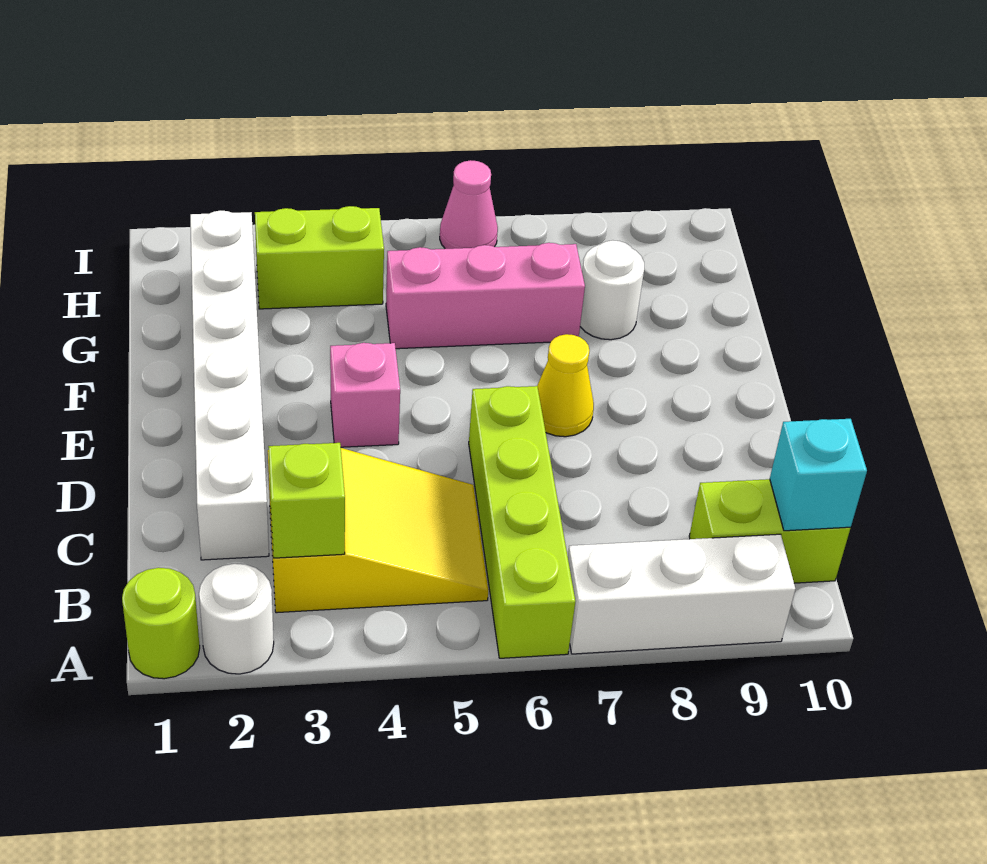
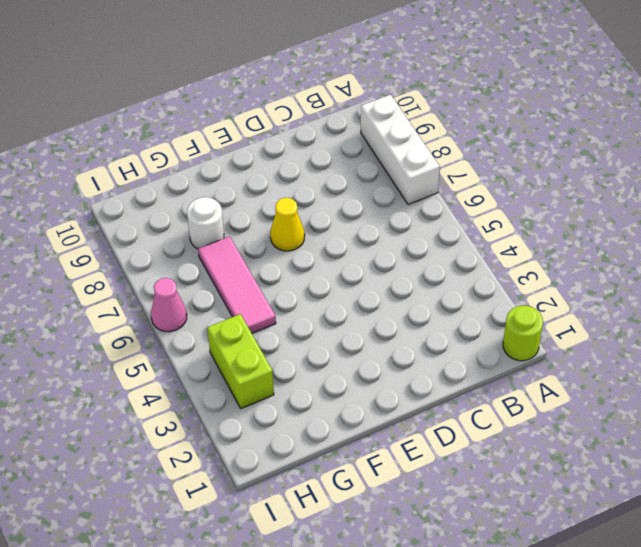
pink 1x3 tile [198,236,276,333] -> pink 1x3 brick [386,243,585,349]
none -> white 1x1 round brick [199,564,274,674]
none -> lime 1x4 brick [469,386,575,658]
none -> yellow 2x3 slope [268,448,488,613]

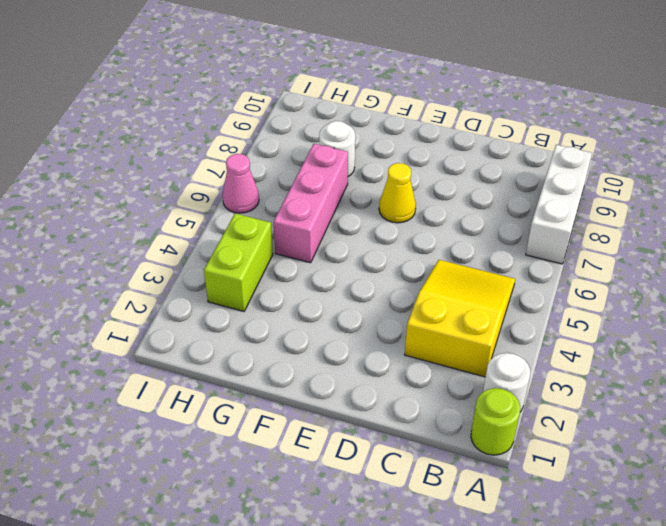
none -> lime 1x4 brick [469,386,575,658]
none -> lime 1x2 brick [689,479,850,583]
none -> white 1x6 brick [190,211,269,560]

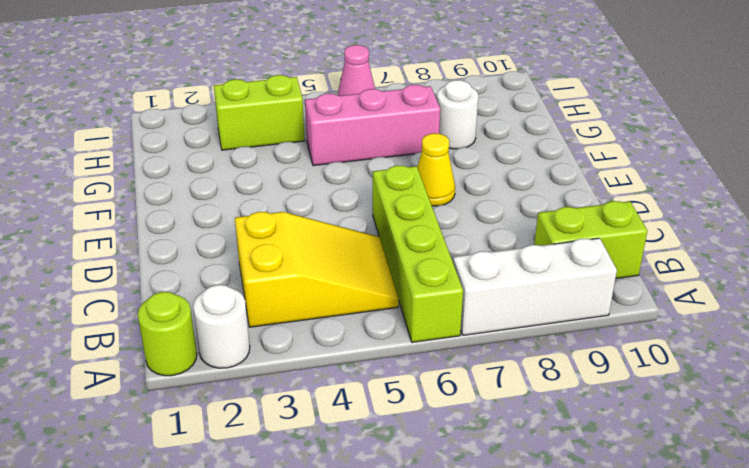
none -> white 1x6 brick [190,211,269,560]
none -> pink 1x1 brick [330,343,400,447]
none -> lime 1x1 brick [268,443,345,558]

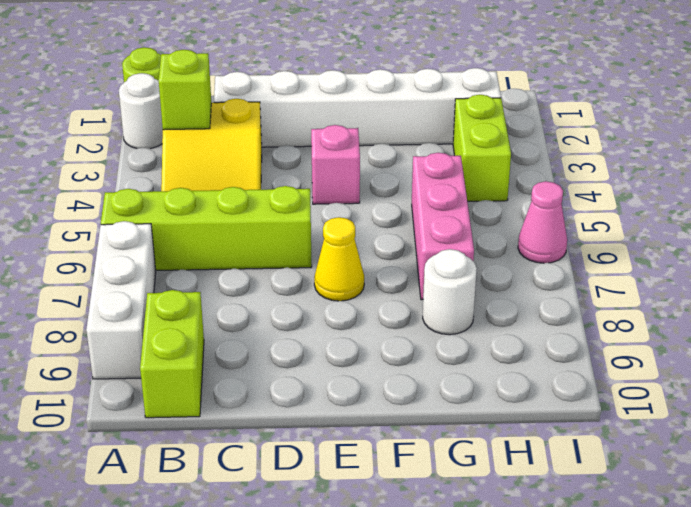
none -> cyan 1x1 brick [770,419,867,531]

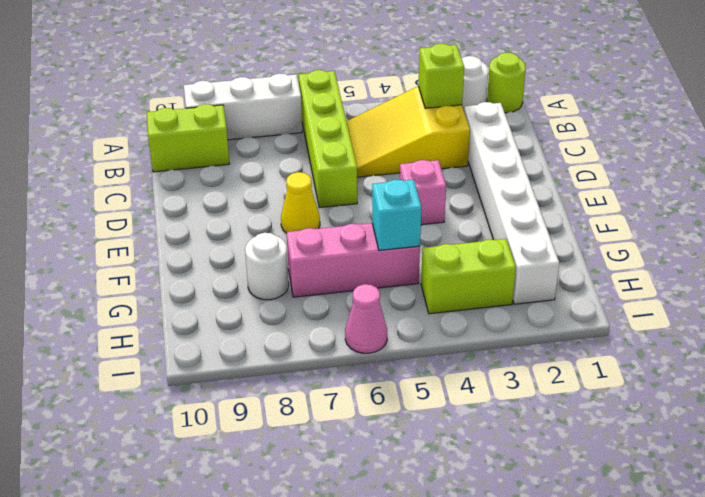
cyan 1x1 brick [372,180,421,250] -> cyan 1x1 brick moved to [770,419,867,531]

